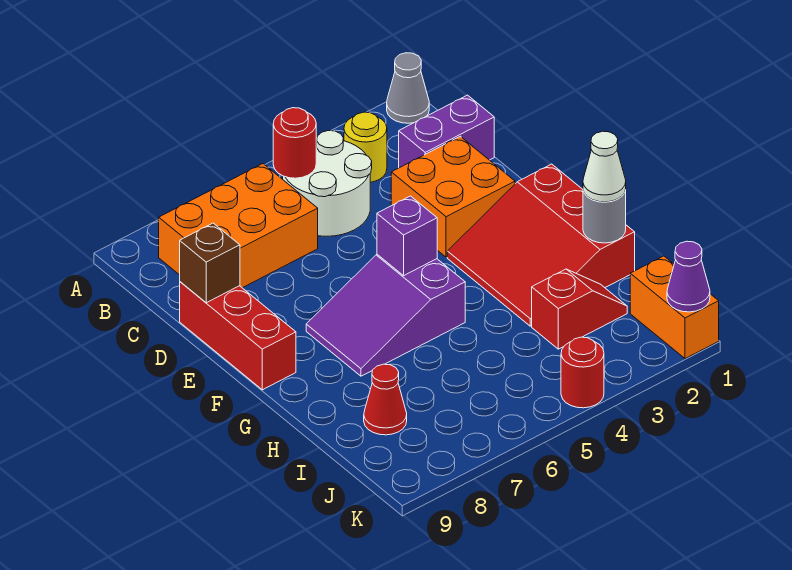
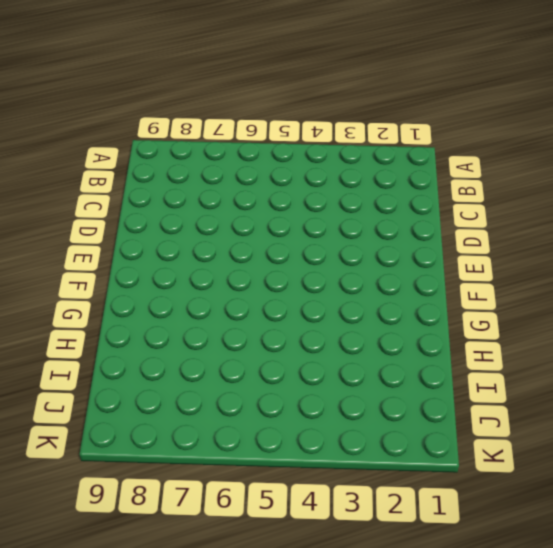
none -> grey 1x1 cone [387,53,429,123]
none -> yellow 1x1 round brick [344,112,387,182]
none -> white 2x2 round brick [283,131,372,236]

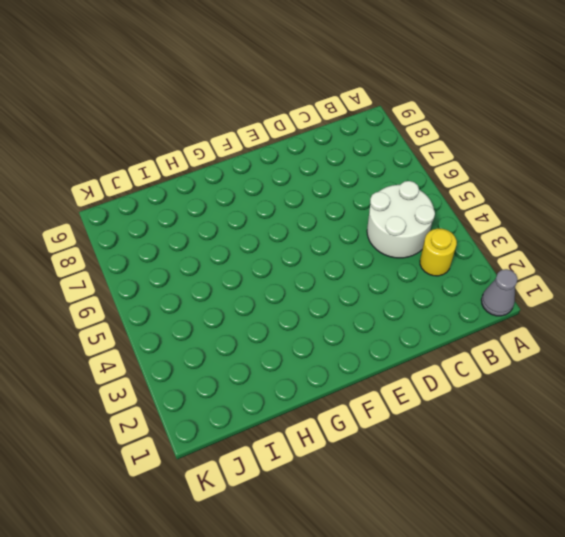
none -> orange 2x3 brick [159,164,318,288]
none -> purple 1x2 brick [399,95,494,168]
none -> orange 2x2 brick [391,136,515,257]

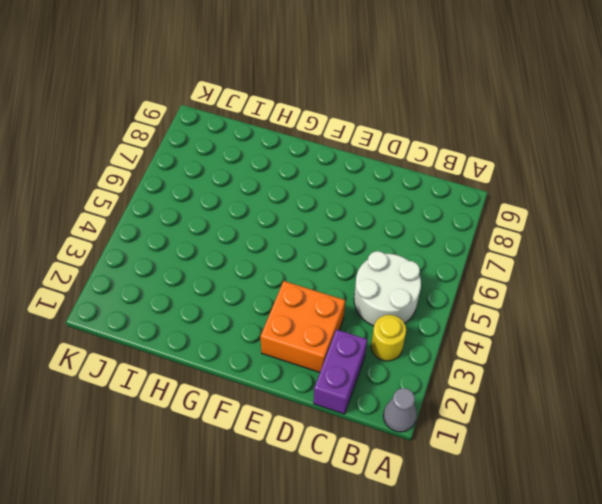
none -> orange 2x3 brick [159,164,318,288]
none -> red 1x3 brick [180,282,296,390]
none -> red 3x3 slope [447,164,635,326]

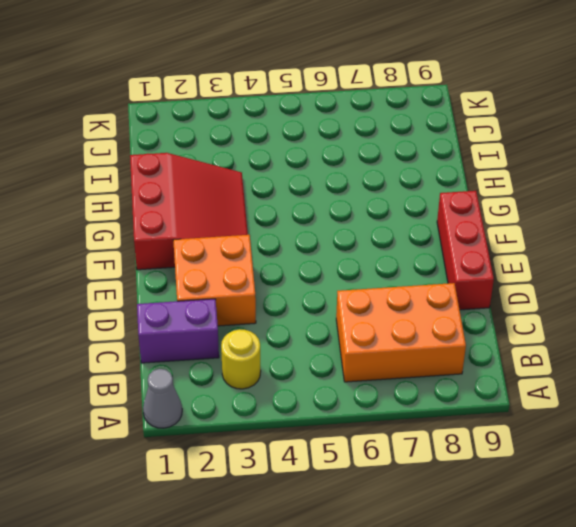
none -> white 2x2 round brick [283,131,372,236]
none -> purple 2x3 slope [306,254,465,376]
none -> red 1x2 slope [532,269,627,349]

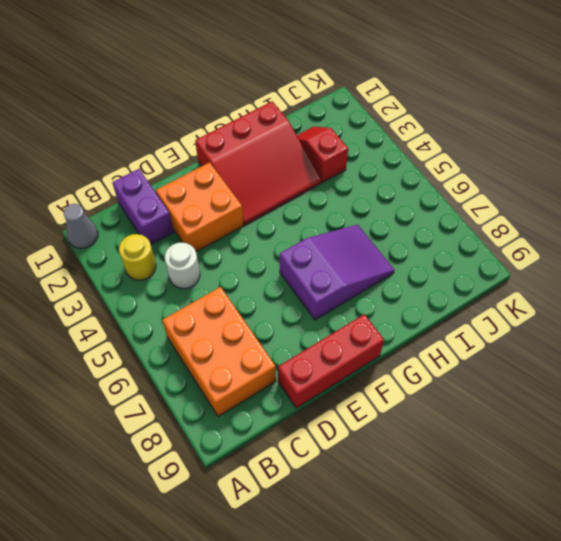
white 1x1 round brick [165,242,200,289] -> white 2x2 round brick [283,131,372,236]
purple 2x3 slope [280,225,394,320] -> purple 2x3 slope turned to [306,254,465,376]
none -> red 1x1 cone [364,364,407,435]
none -> orange 1x2 brick [630,256,719,359]
none -> red 1x1 round brick [561,337,604,408]

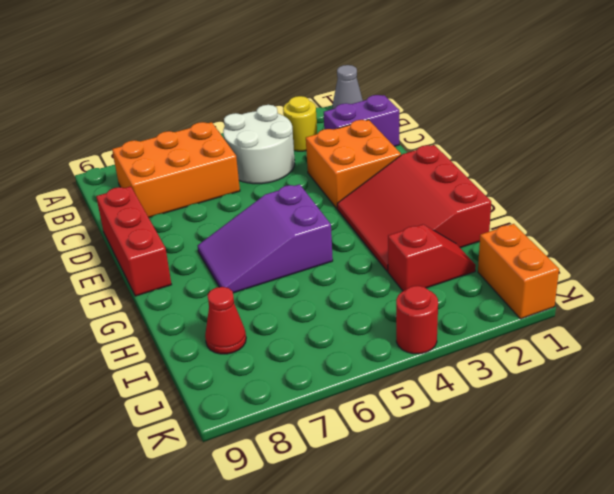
none -> red 1x1 round brick [273,108,316,178]
none -> brown 1x1 brick [180,223,240,303]
none -> purple 1x1 brick [377,196,437,276]

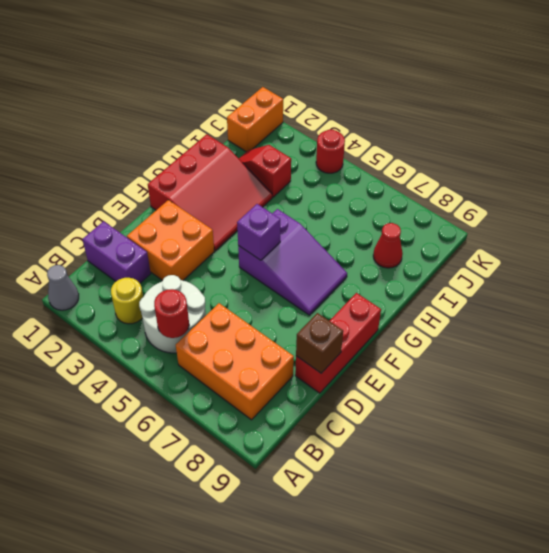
none -> grey 1x1 round brick [583,190,626,243]
none -> purple 1x1 cone [667,241,710,312]
none -> white 1x1 cone [583,131,626,202]

